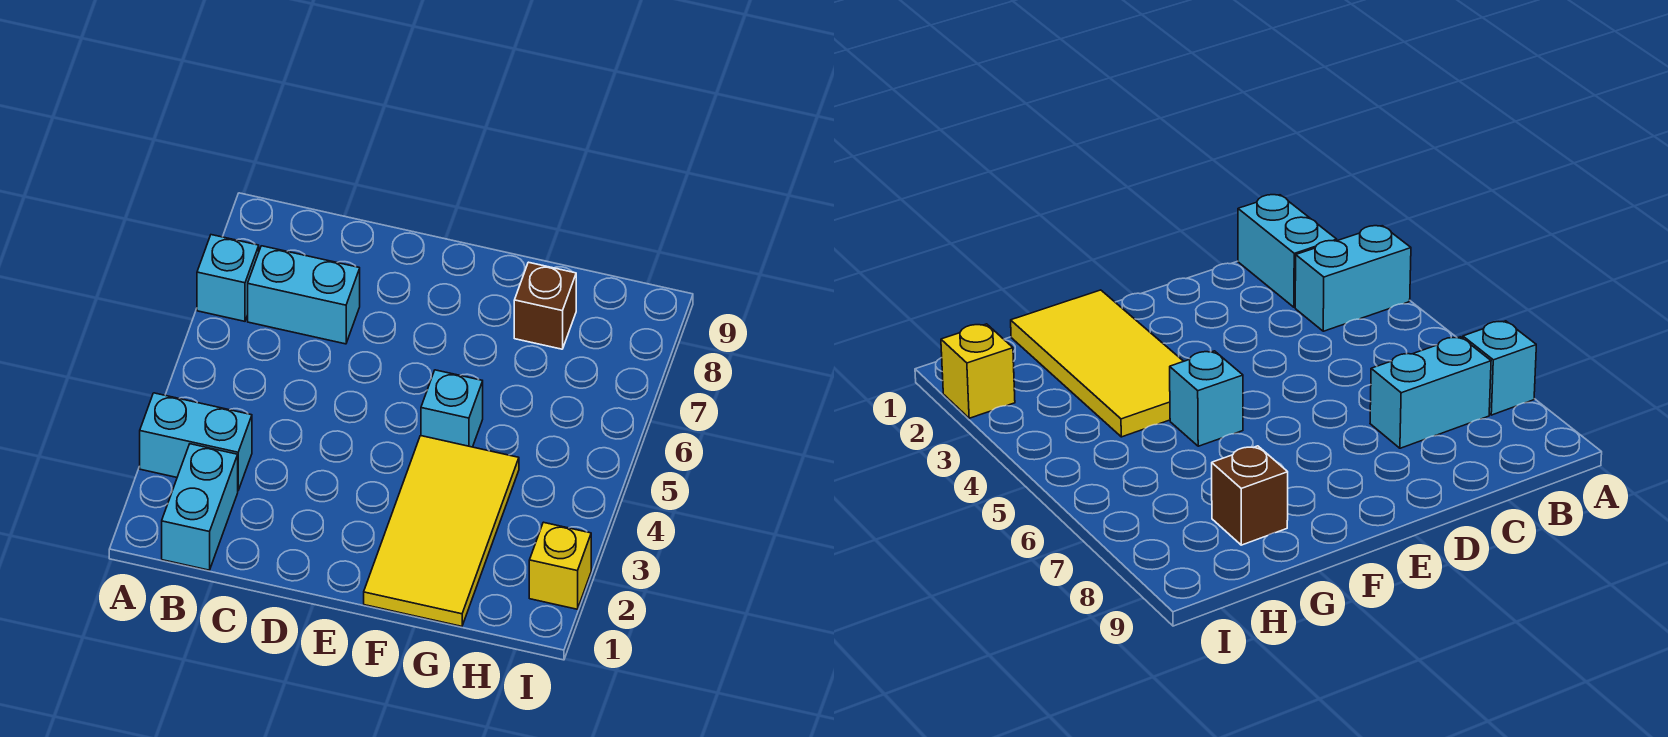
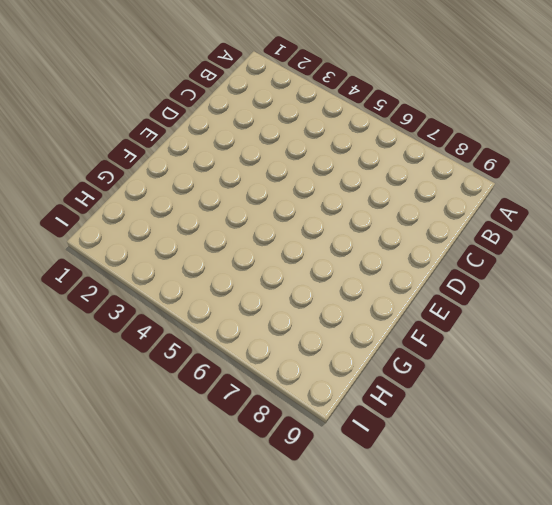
none -> cyan 1x2 brick [140,393,252,490]
none -> cyan 1x1 brick [197,235,259,321]

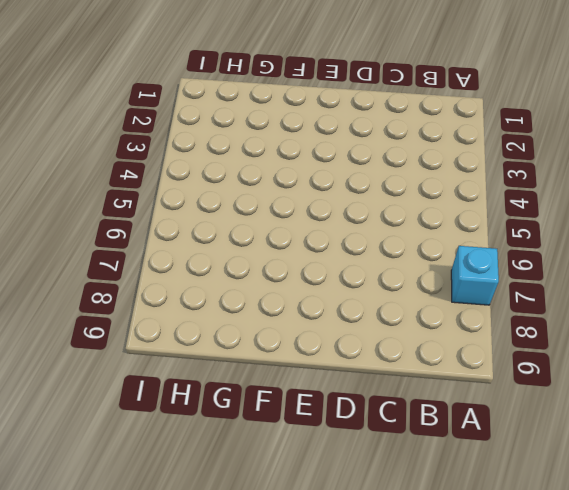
none -> cyan 1x2 brick [140,393,252,490]
none -> cyan 1x2 brick [162,444,238,570]

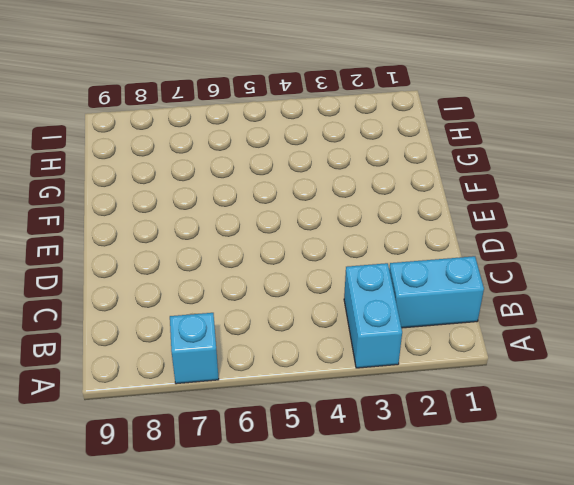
none -> cyan 1x2 brick [248,246,360,344]
none -> yellow 2x4 tile [364,436,519,626]

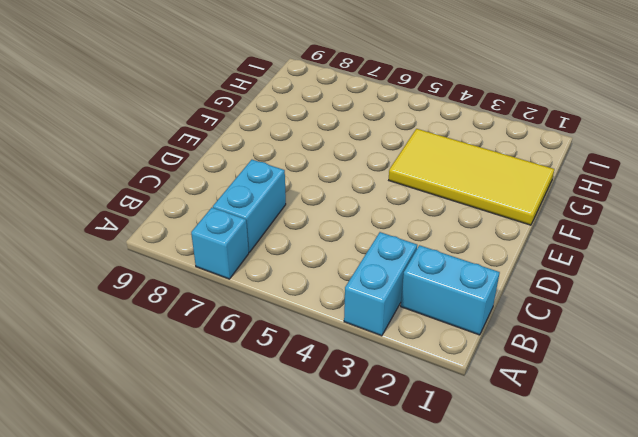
none -> cyan 1x1 brick [421,370,483,447]
none -> brown 1x1 brick [514,262,576,349]

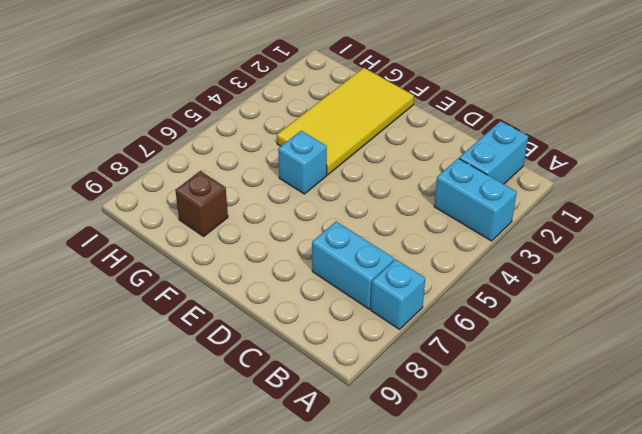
none -> yellow 1x1 brick [529,522,591,609]

